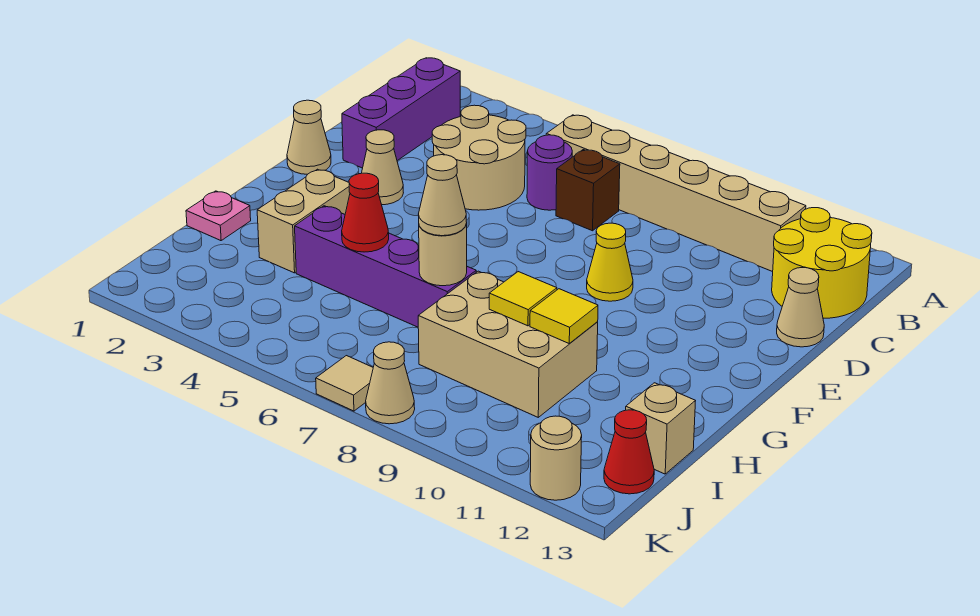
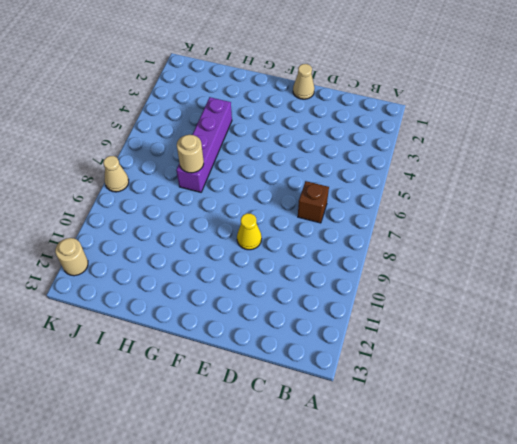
none -> purple 1x3 brick [342,58,460,168]
none -> tan 1x6 brick [546,115,806,272]
none -> yellow 2x2 round brick [772,208,872,318]

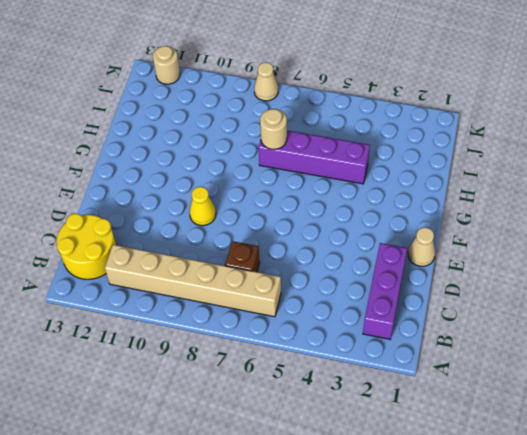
none -> tan 2x2 round brick [432,105,526,210]
none -> purple 1x1 round brick [527,135,572,210]
none -> tan 1x1 cone [777,268,824,347]

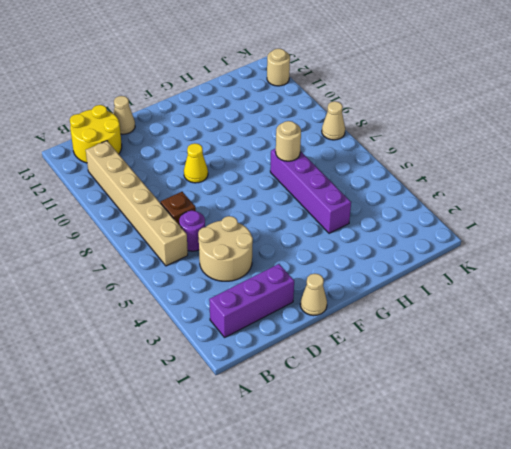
none -> tan 1x1 cone [362,130,403,205]
none -> tan 1x2 brick [257,169,350,273]
none -> pink 1x1 plate [186,191,251,241]

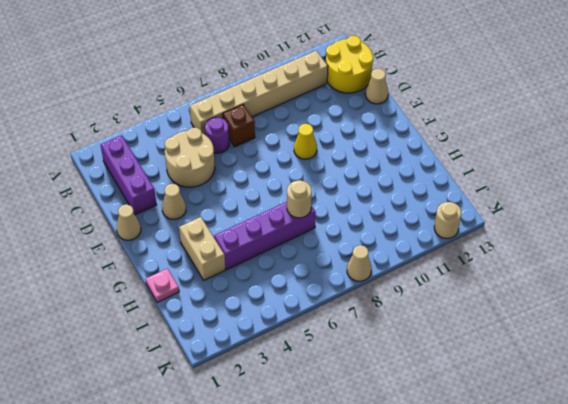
none -> tan 2x3 brick [418,271,598,417]
none -> tan 1x1 brick [626,383,695,474]
none -> red 1x1 cone [604,410,654,494]

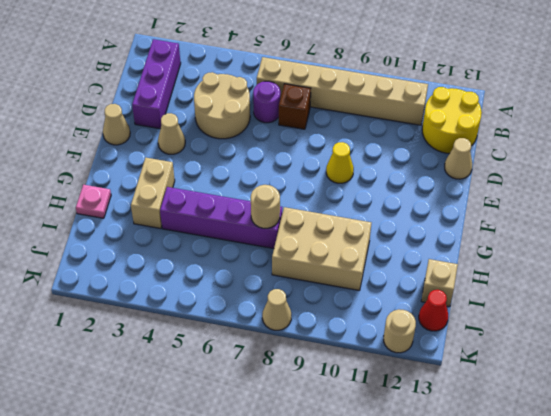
none -> tan 1x1 tile [316,356,373,411]
none -> red 1x1 cone [342,173,389,252]
none -> yellow 1x1 tile [489,272,557,326]

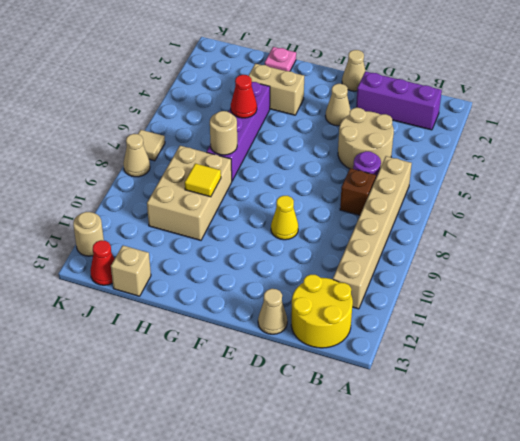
none -> yellow 1x1 tile [530,289,598,343]
none -> tan 1x1 cone [419,155,467,236]

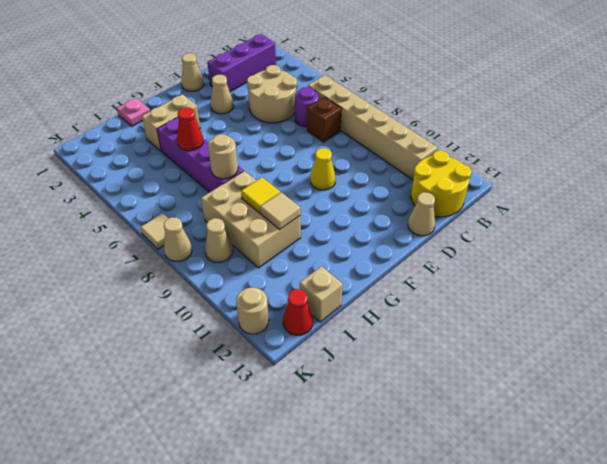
tan 1x1 tile [260,192,301,230] -> yellow 1x1 tile [530,289,598,343]
tan 1x1 cone [205,218,233,262] -> tan 1x1 cone moved to [419,155,467,236]

